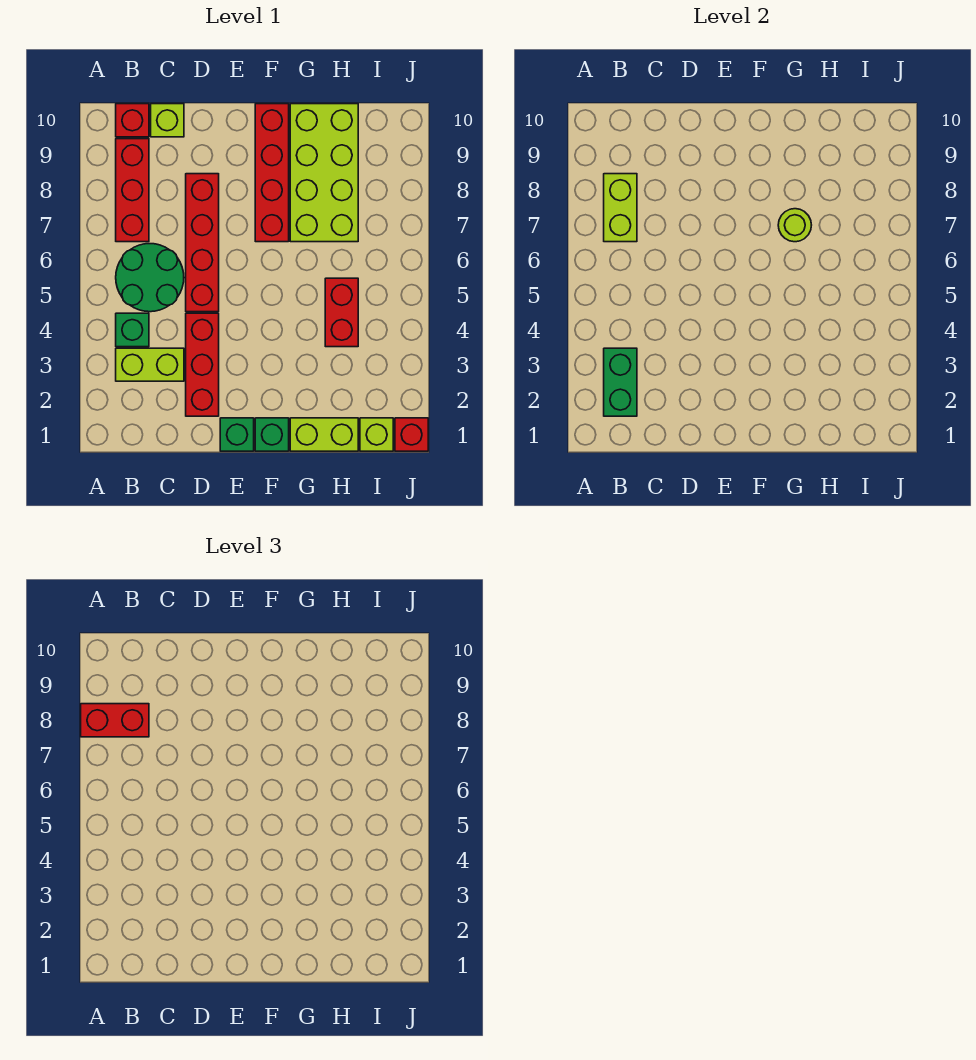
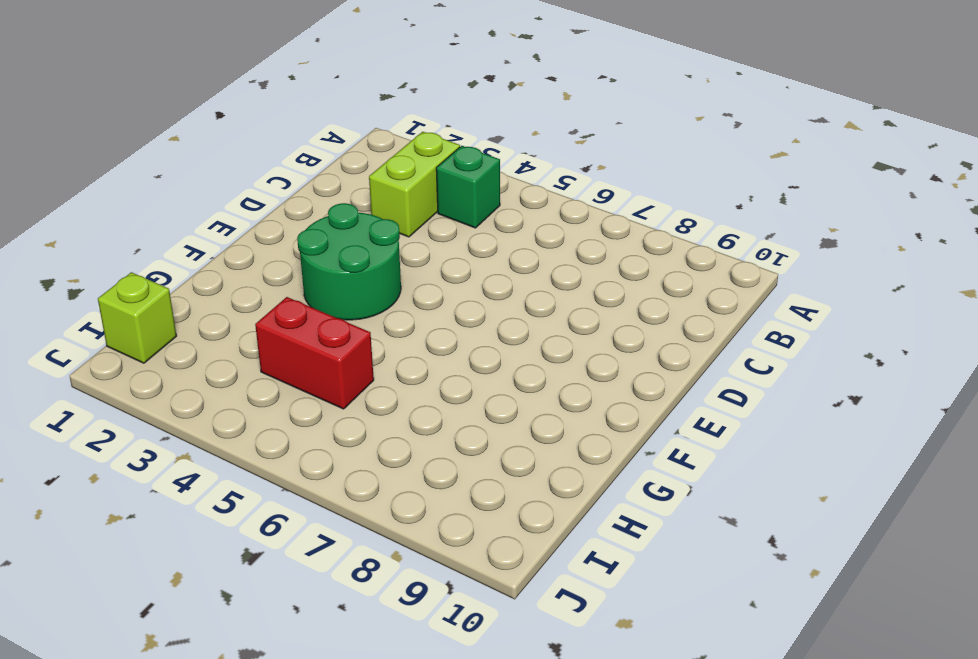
green 2x2 round brick [297,203,401,320] -> green 2x2 round brick moved to [116,244,184,312]
none -> red 1x3 brick [116,139,149,242]
none -> red 1x1 brick [116,104,149,137]
none -> lime 1x1 brick [151,104,184,137]

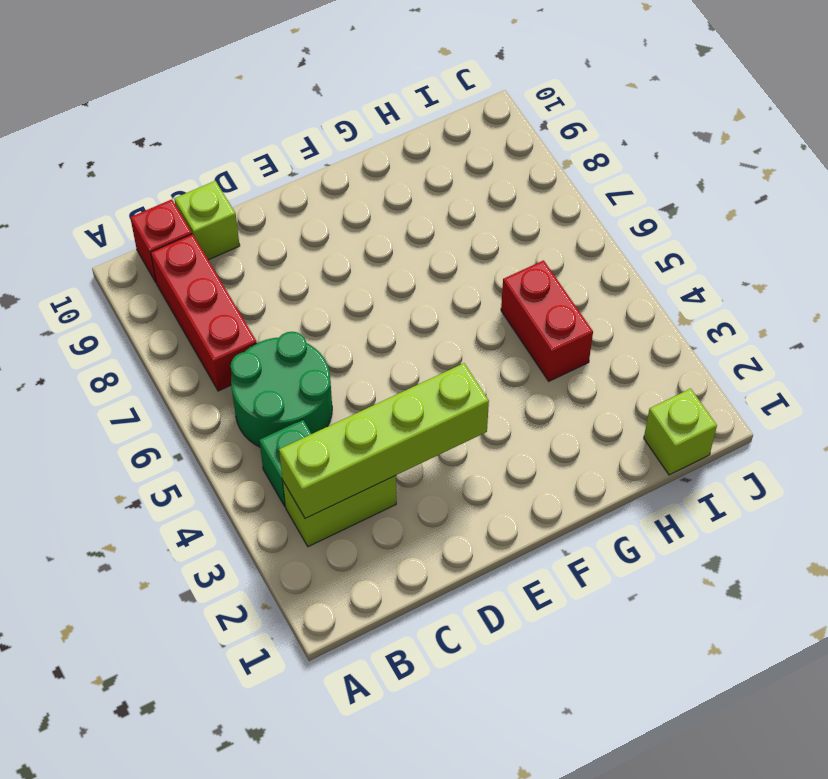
lime 1x4 brick [279,363,489,519] -> green 1x2 brick [604,348,637,416]
none -> red 1x3 brick [186,313,219,416]
none -> red 1x4 brick [186,174,219,312]
none -> green 1x1 brick [220,418,254,451]

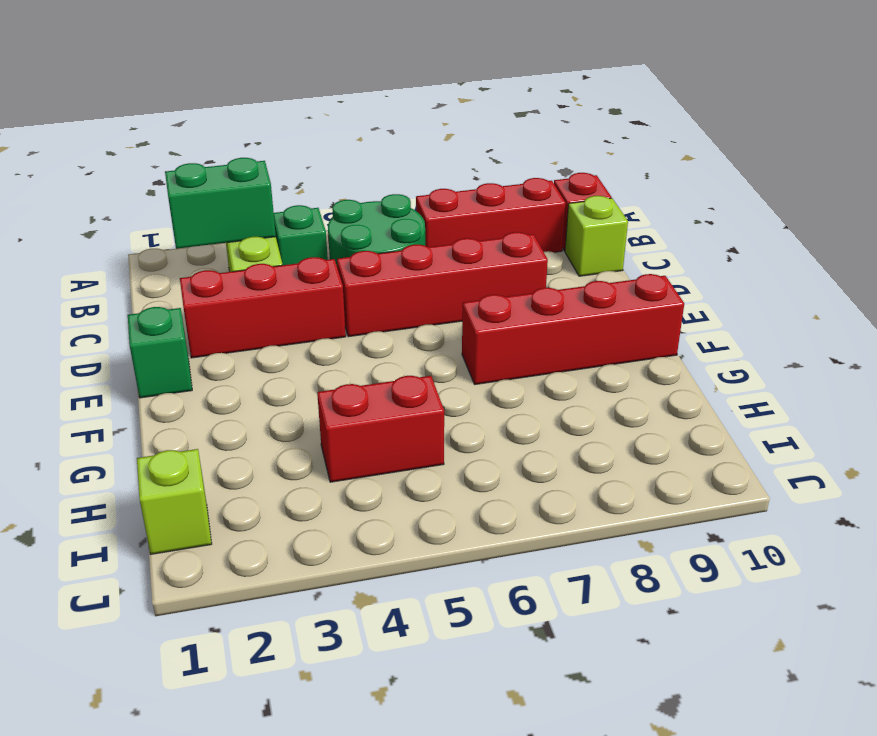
none -> green 1x1 brick [255,418,289,451]
none -> lime 1x2 brick [290,418,358,451]
none -> lime 2x4 brick [290,104,358,242]

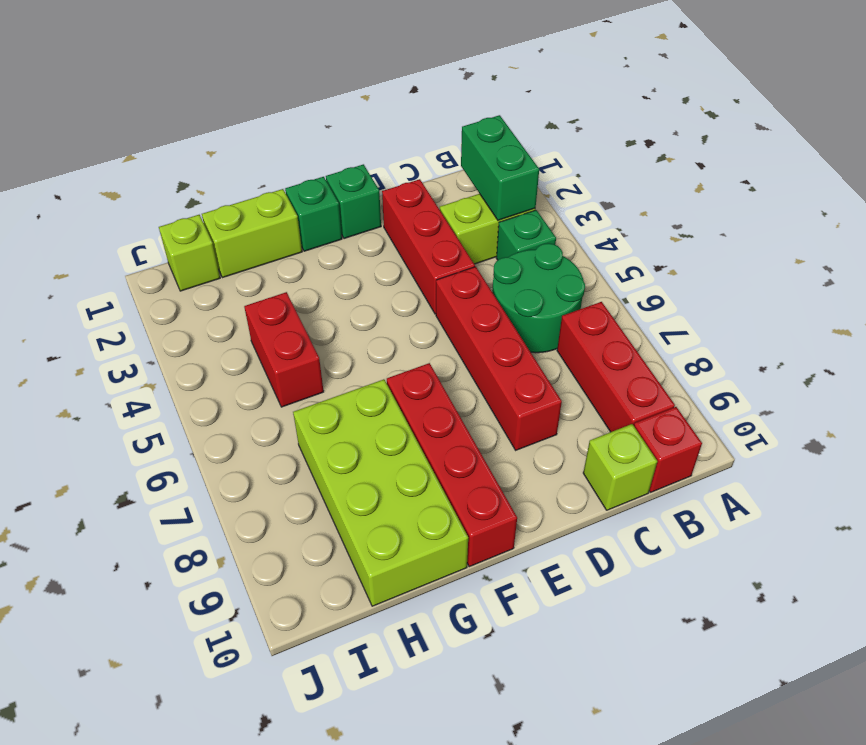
none -> red 1x1 brick [395,418,428,451]
none -> lime 1x2 brick [604,174,637,242]
none -> lime 1x1 round brick [778,209,811,242]

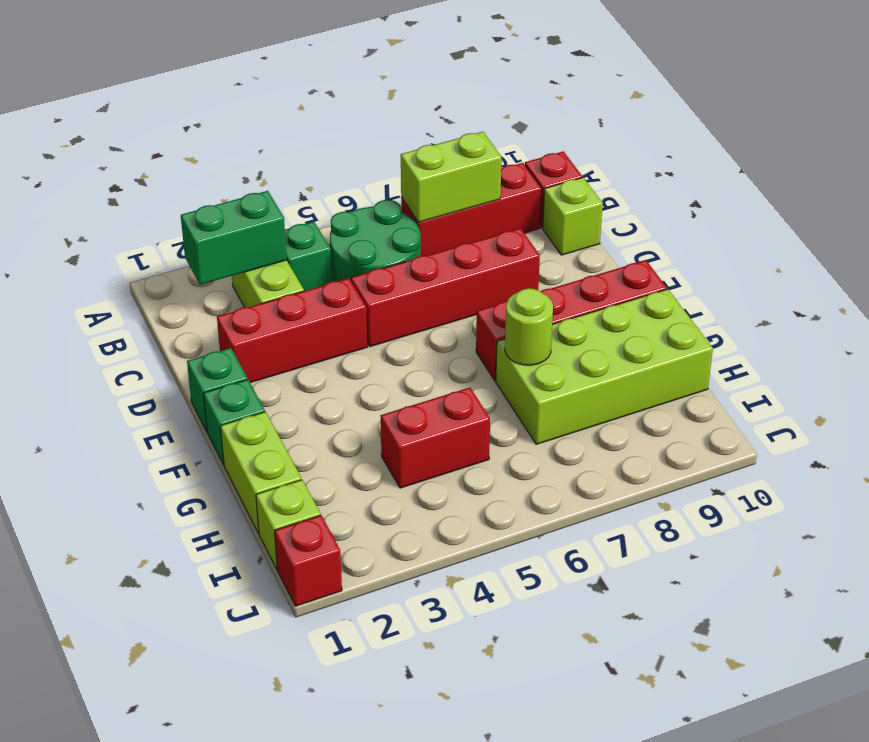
none -> red 1x2 brick [81,704,149,737]

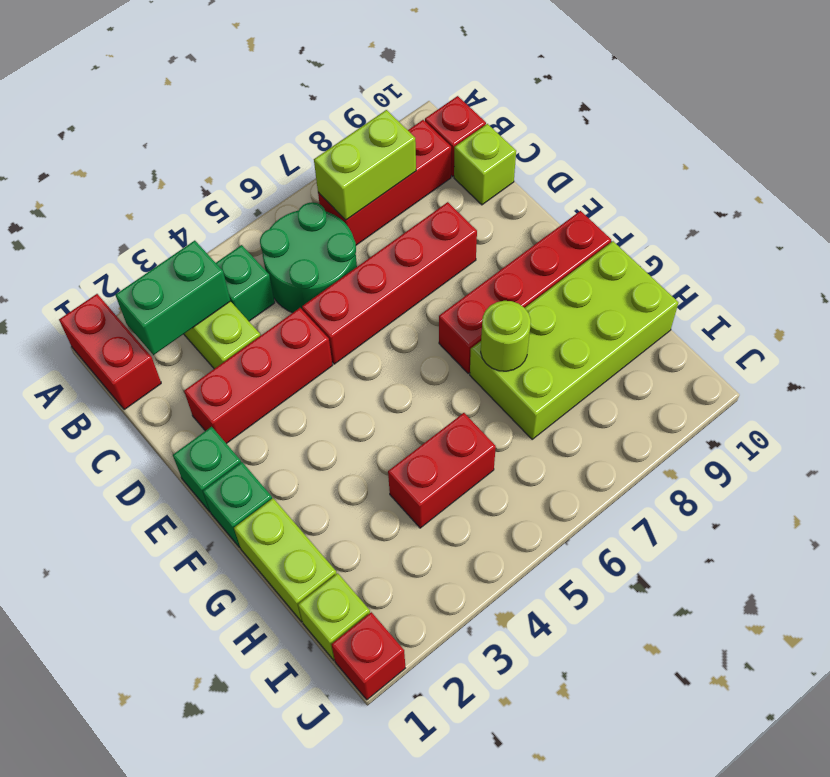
red 1x2 brick [59,294,161,410] -> red 1x2 brick moved to [81,704,149,737]

